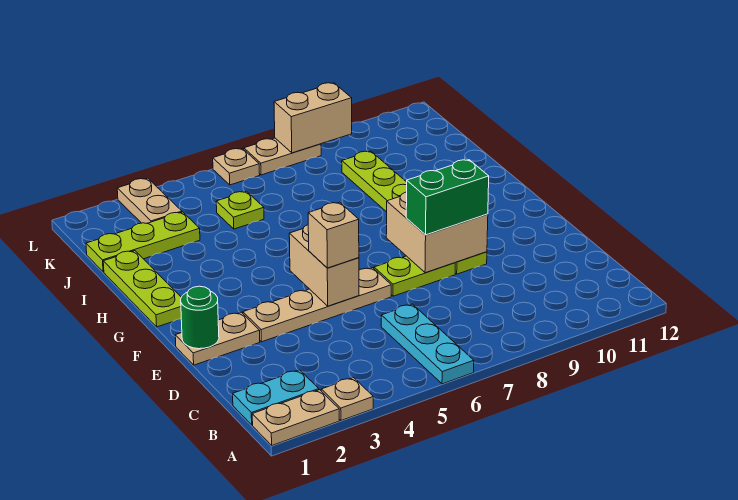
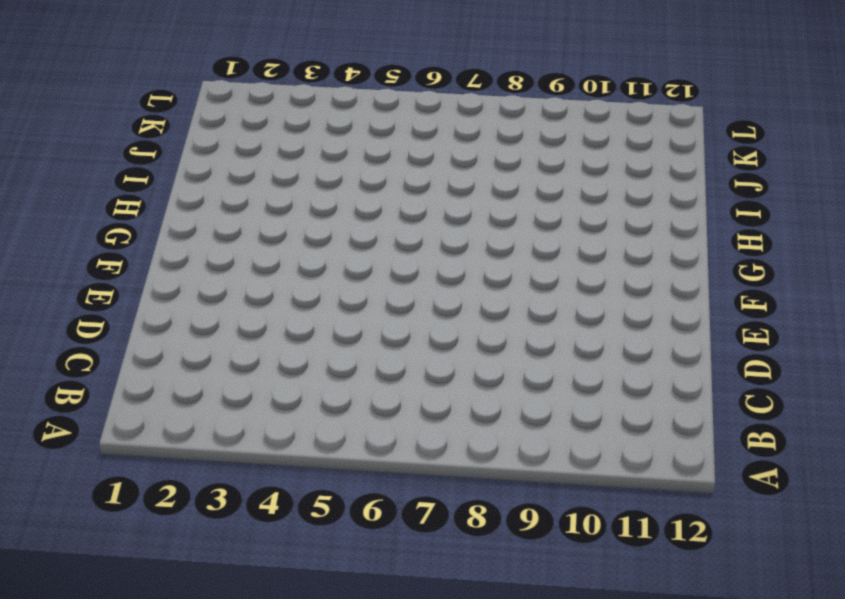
none -> tan 1x2 plate [252,390,339,445]
none -> tan 1x1 plate [321,378,373,420]
none -> cyan 1x3 plate [381,304,474,384]

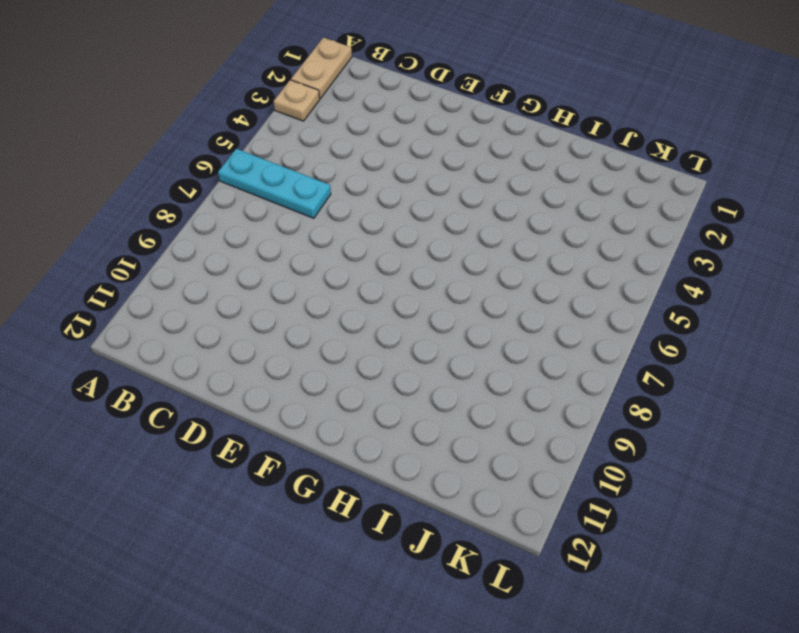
none -> cyan 1x2 plate [233,370,319,425]
none -> tan 1x2 plate [175,312,260,365]
none -> tan 1x4 plate [243,268,391,342]

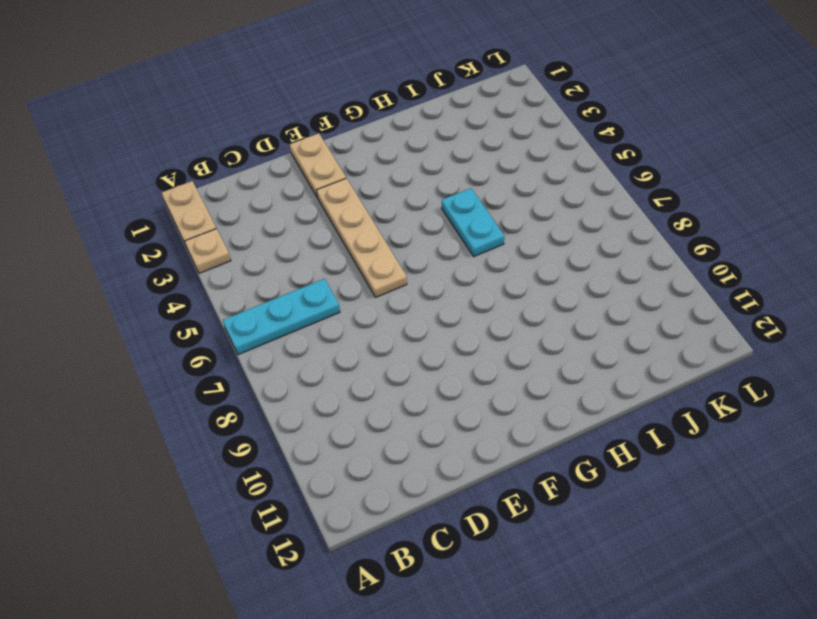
cyan 1x2 plate [442,188,504,257] -> cyan 1x2 plate moved to [233,370,319,425]
none -> lime 1x2 plate [374,256,455,296]
none -> lime 1x6 plate [342,151,487,274]
none -> lime 1x3 plate [103,251,181,327]

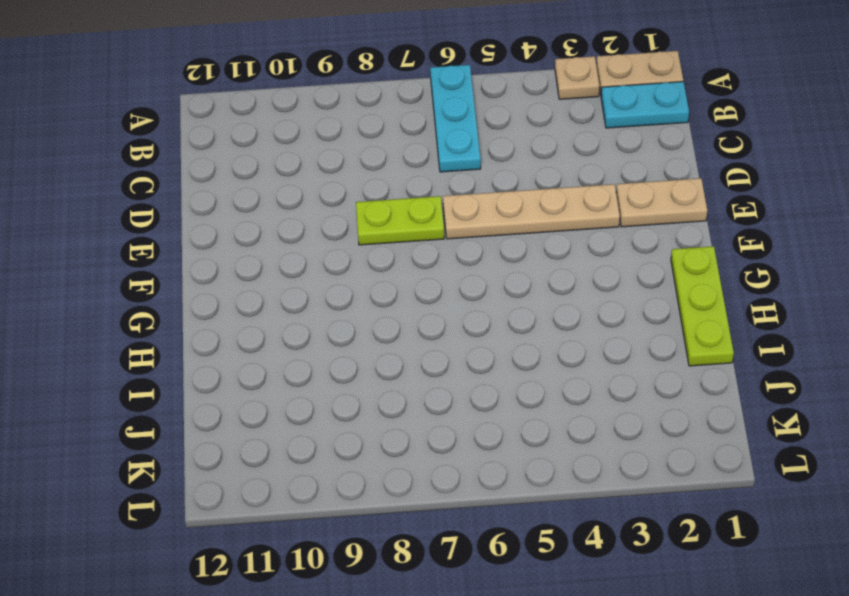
none -> lime 1x6 plate [342,151,487,274]
none -> lime 1x3 plate [86,212,200,272]
none -> lime 1x1 plate [216,191,264,229]

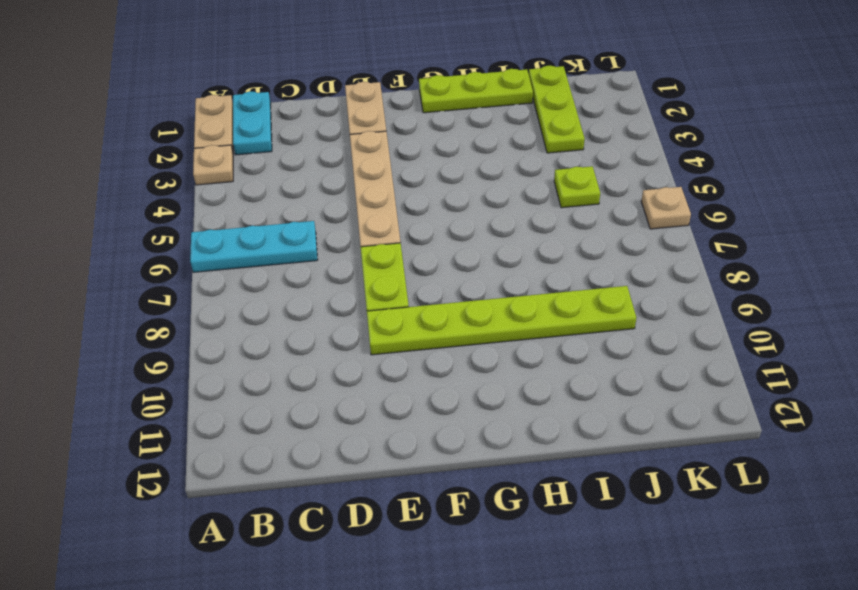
none -> tan 1x2 plate [117,178,182,223]
none -> tan 1x2 plate [244,138,321,175]
none -> green 1x1 round brick [181,286,219,349]

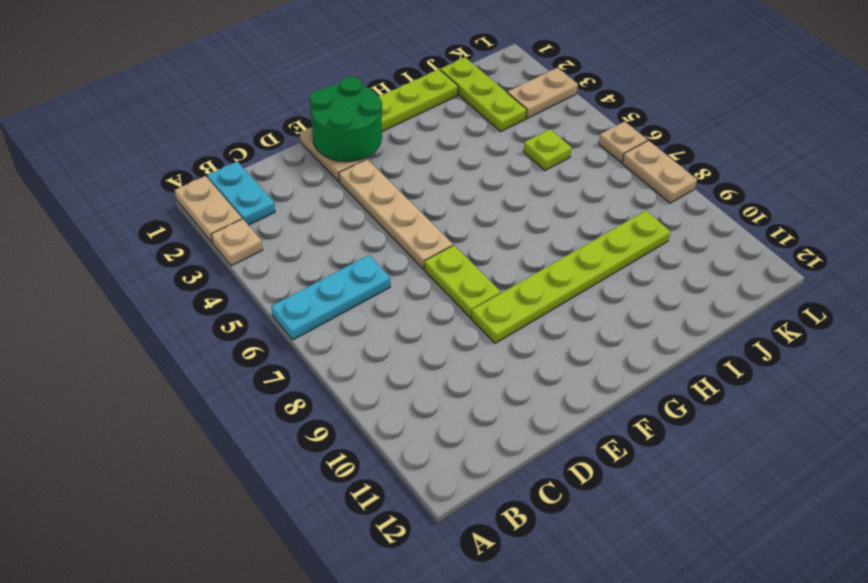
green 2x2 round brick [310,77,382,162] -> green 1x1 round brick [181,286,219,349]
none -> tan 1x2 brick [289,225,359,306]
none -> tan 2x2 brick [386,192,488,273]
none -> tan 1x2 brick [274,83,352,153]

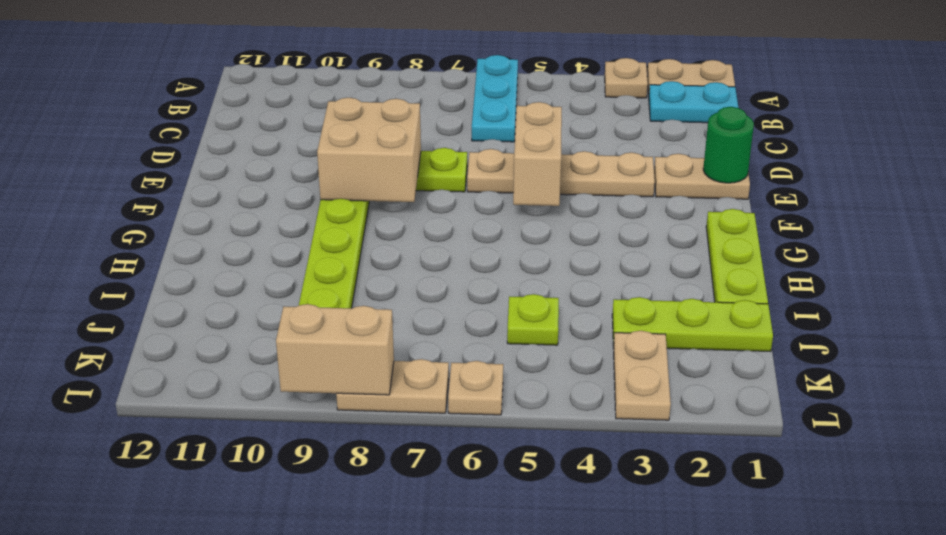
none -> tan 1x1 brick [308,202,359,268]
none -> green 1x2 brick [406,160,489,235]

